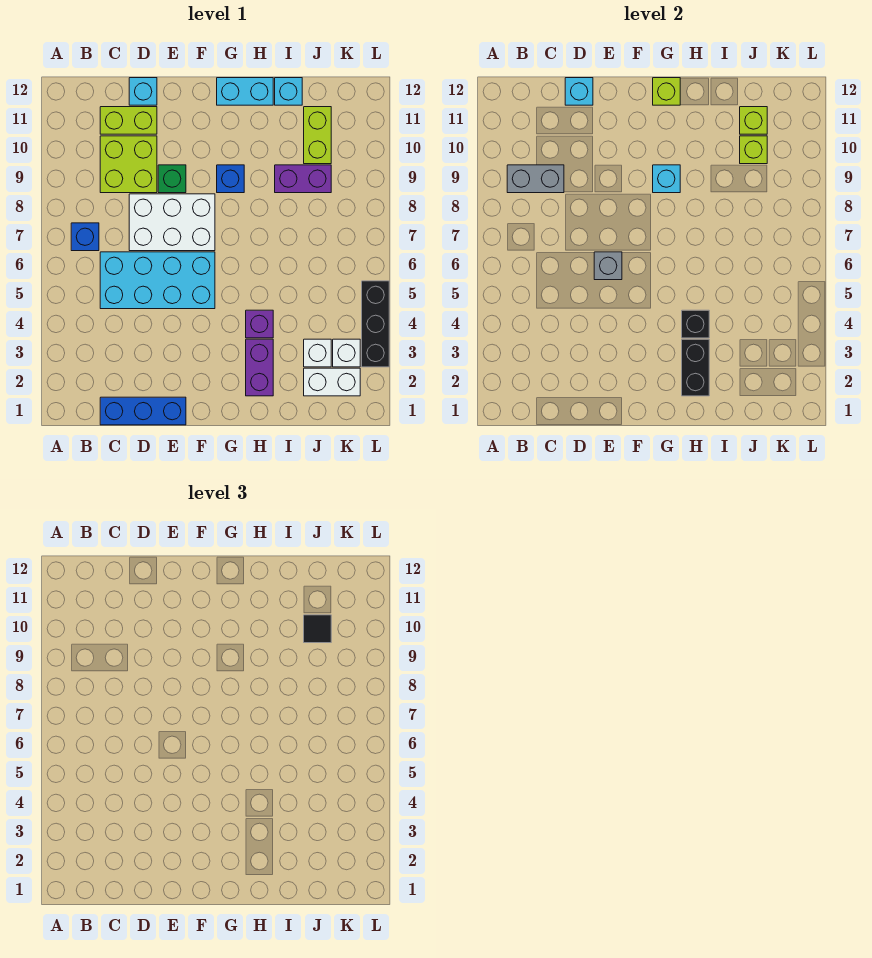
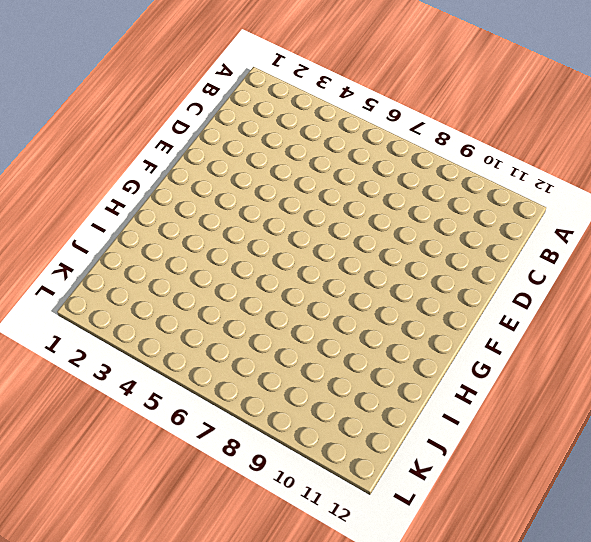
none -> blue 1x1 brick [71,223,99,251]
none -> blue 1x3 brick [100,397,186,425]
none -> cyan 2x4 brick [100,252,215,309]

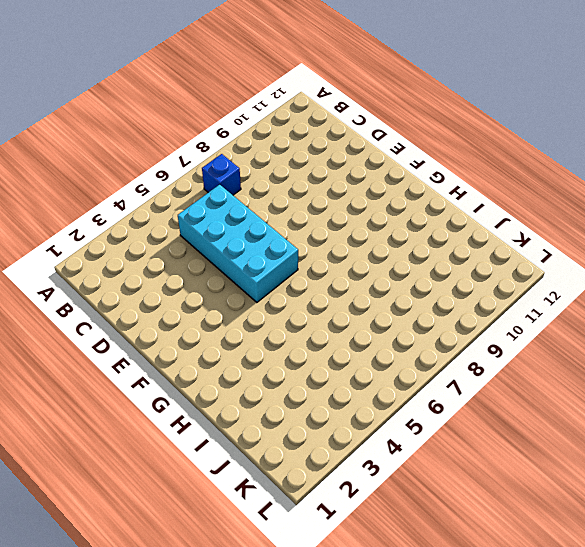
none -> blue 1x3 brick [100,397,186,425]
none -> lime 2x2 brick [100,136,157,193]
none -> lime 1x2 brick [100,107,157,134]

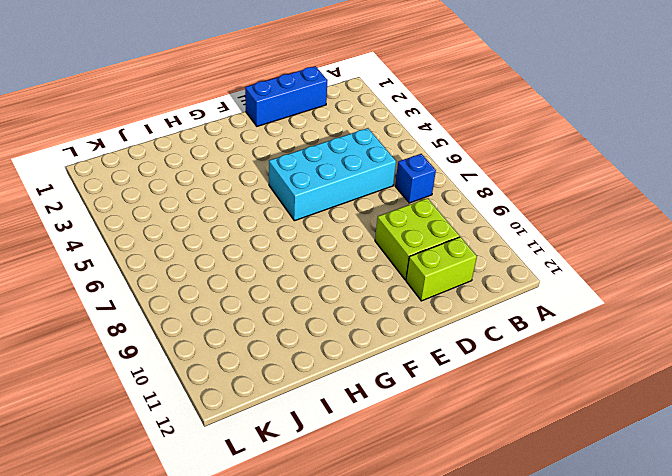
none -> white 2x3 brick [129,194,215,251]
none -> cyan 1x1 brick [129,78,157,105]
none -> green 1x1 brick [158,165,186,193]

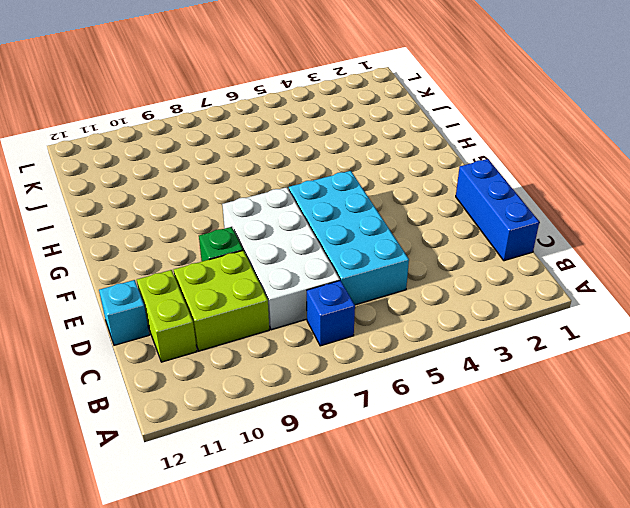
white 2x4 brick [222,187,340,330] -> white 2x3 brick [129,194,215,251]
none -> blue 1x1 brick [217,165,244,193]
none -> cyan 1x2 brick [217,78,273,105]
none -> purple 1x2 brick [246,339,273,396]

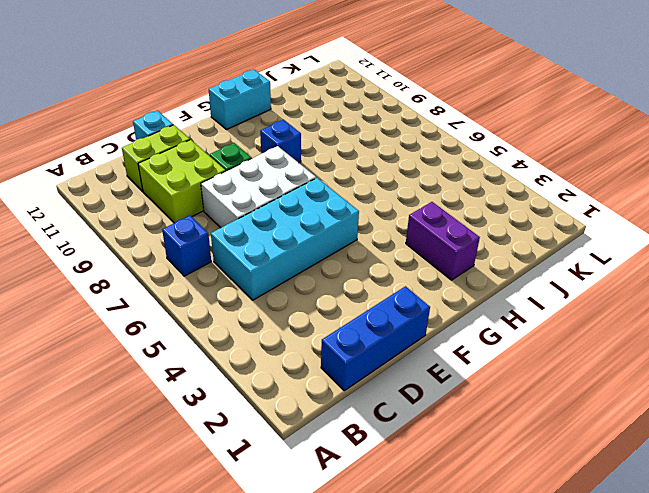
none -> purple 1x1 brick [246,310,273,338]
none -> purple 1x2 brick [275,165,331,193]
none -> cyan 1x1 brick [275,78,302,105]

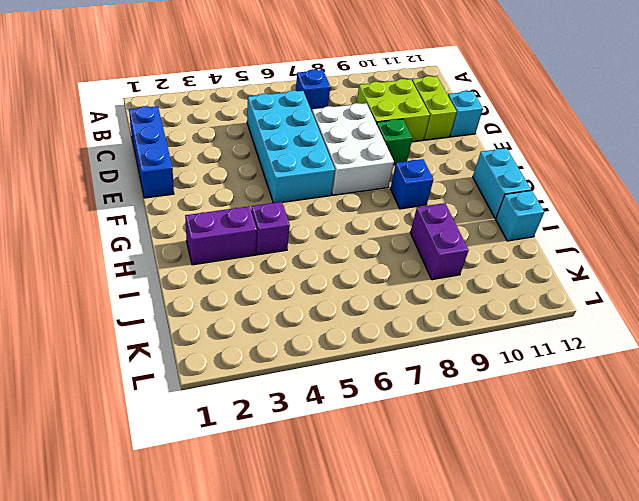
none -> white 1x2 brick [304,368,360,396]
none -> white 1x1 brick [304,339,331,367]
none -> lime 1x2 brick [304,107,331,164]

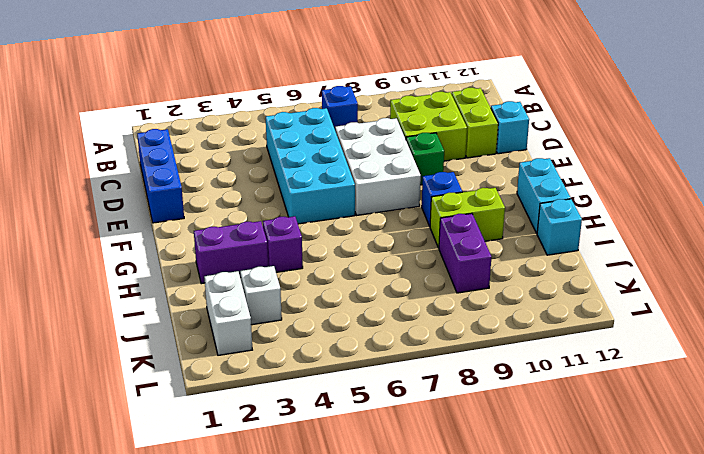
lime 1x2 brick [430,188,505,248] -> lime 1x2 brick moved to [304,107,331,164]
none -> white 1x1 brick [333,339,360,367]
none -> black 1x3 brick [362,281,389,367]
none -> grey 1x2 brick [507,165,564,193]

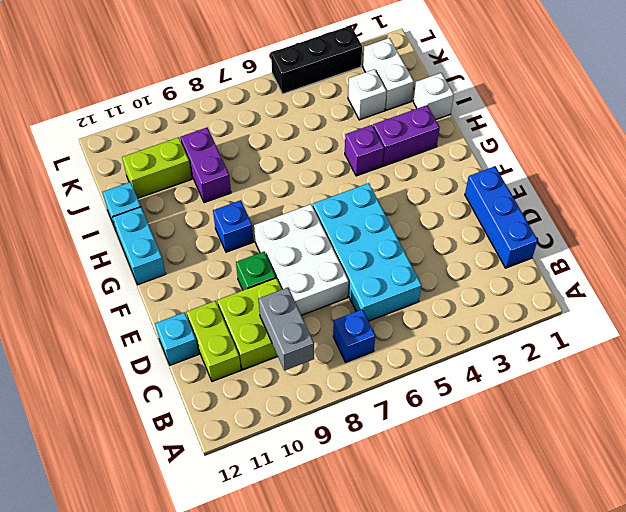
white 1x1 brick [413,73,454,120] -> white 1x1 brick moved to [333,339,360,367]
none -> cyan 1x1 brick [565,78,593,105]
none -> grey 1x1 brick [594,252,622,280]
none -> cyan 1x1 brick [653,165,680,193]

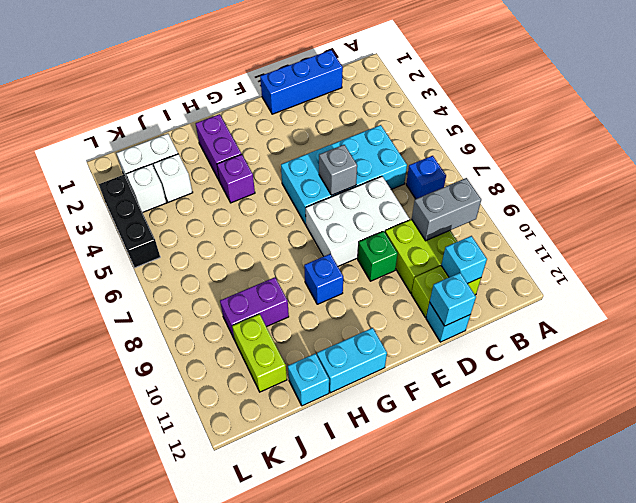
cyan 1x1 brick [441,236,487,283] -> cyan 1x1 brick moved to [653,165,680,193]
none -> lime 1x1 brick [653,78,680,105]
none -> black 1x2 brick [682,339,709,396]
none -> black 1x1 brick [682,310,709,338]

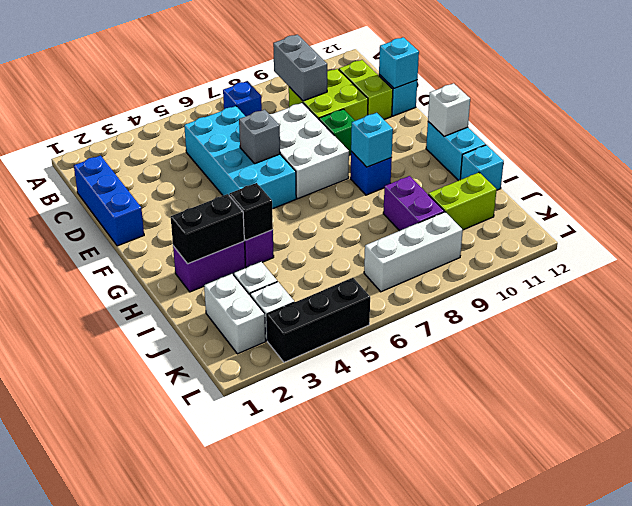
white 1x1 brick [428,83,470,136] -> lime 1x1 brick [653,78,680,105]
white 1x3 brick [364,212,463,292] -> none
none -> lime 1x1 brick [740,136,767,164]
none -> lime 1x1 brick [740,107,767,134]
none -> black 1x1 tile [304,615,331,643]

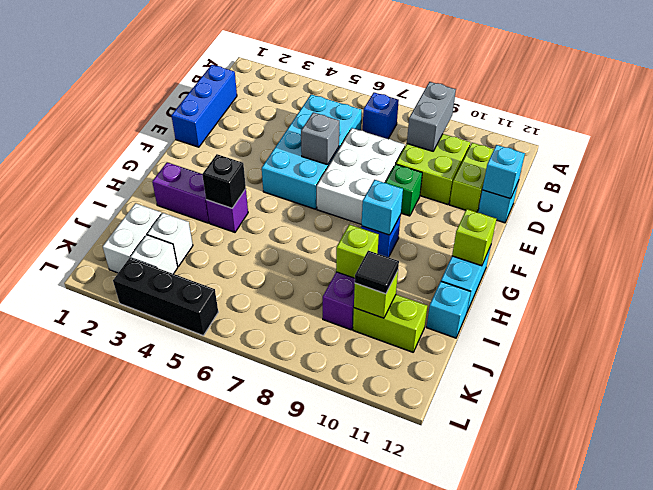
lime 1x1 brick [336,225,379,278] -> lime 1x1 brick moved to [740,107,767,134]
none -> black 1x2 brick [682,339,709,396]

